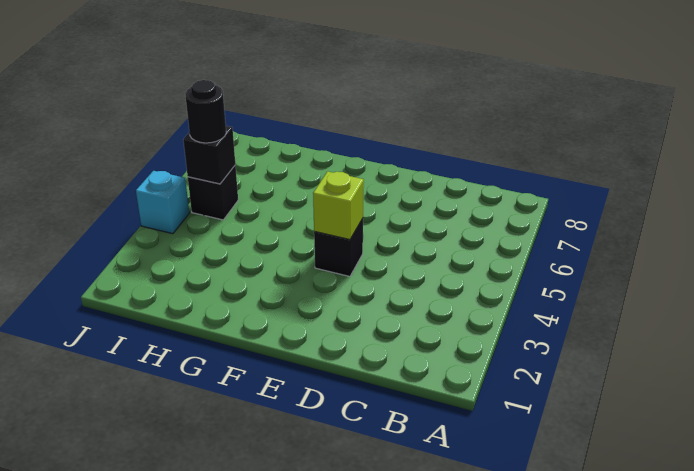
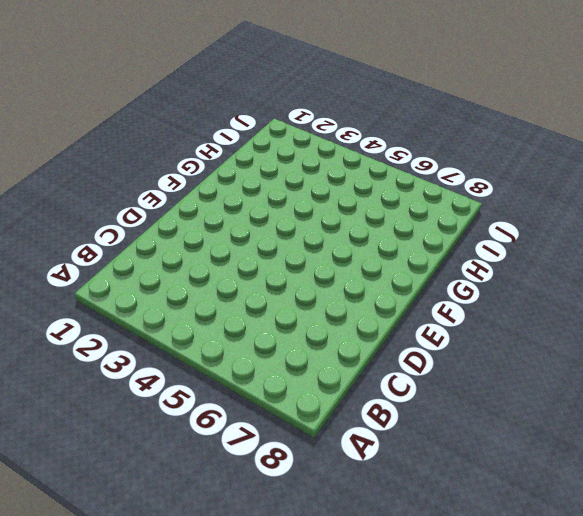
none -> black 1x1 brick [314,219,363,276]
none -> black 1x1 brick [188,165,238,220]

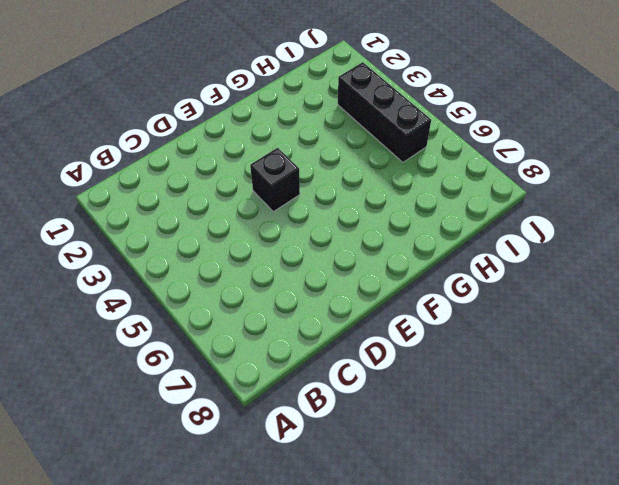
black 1x3 brick [338,62,431,162] -> black 1x1 brick [188,165,238,220]
none -> cyan 1x1 brick [136,171,189,234]
none -> lime 1x1 brick [313,171,364,240]

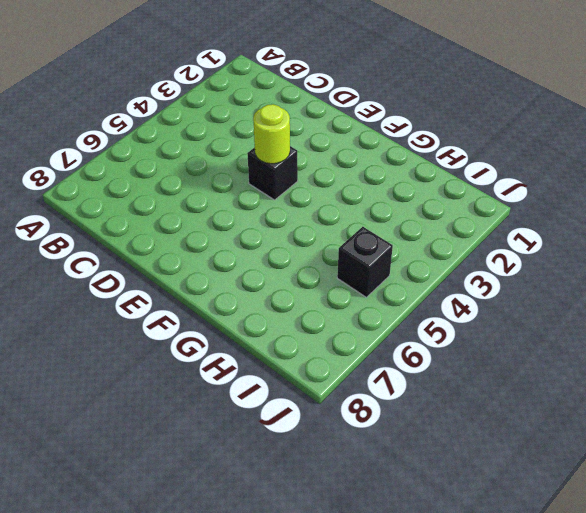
lime 1x1 round brick [253,104,290,164] -> lime 1x1 brick [313,171,364,240]
none -> cyan 1x1 brick [136,171,189,234]
none -> black 1x1 brick [183,126,235,184]

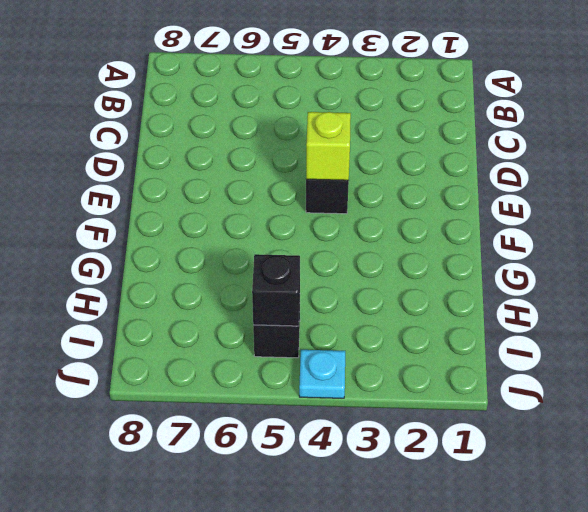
cyan 1x1 plate [299,350,345,398] -> cyan 1x1 brick [136,171,189,234]
none -> black 1x1 round brick [185,80,226,143]

